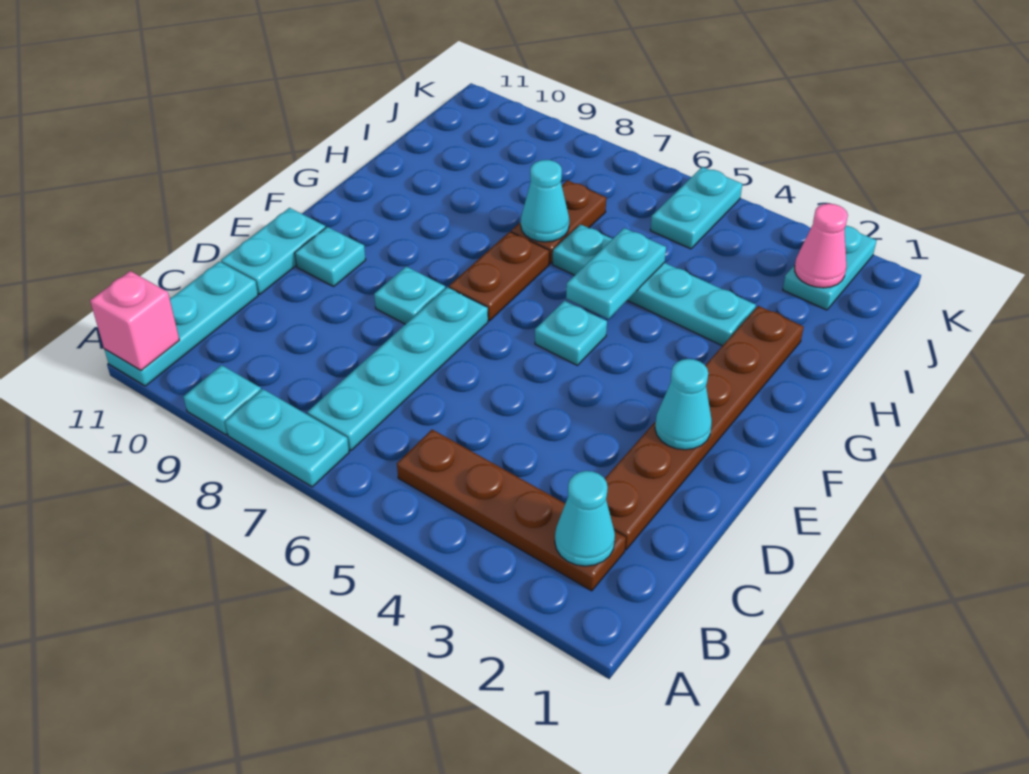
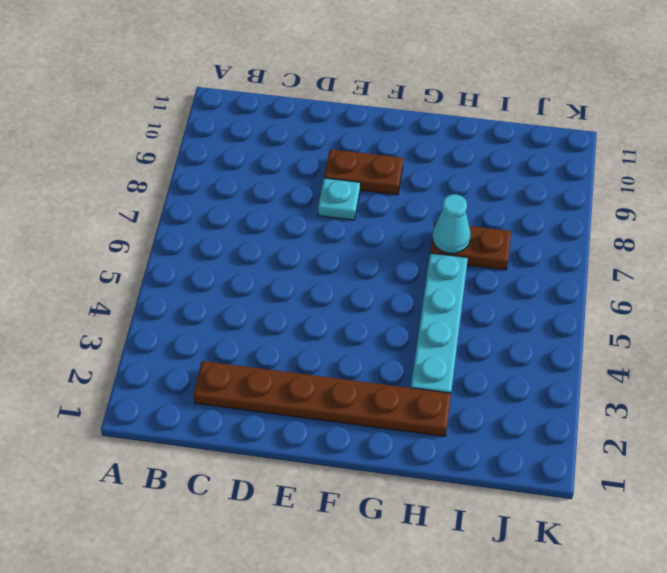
brown 1x2 plate [324,149,403,195] -> brown 1x2 plate moved to [449,232,549,321]
none -> cyan 1x2 plate [225,389,349,487]
none -> cyan 1x1 plate [184,365,261,435]
none -> cyan 1x3 plate [104,262,258,386]

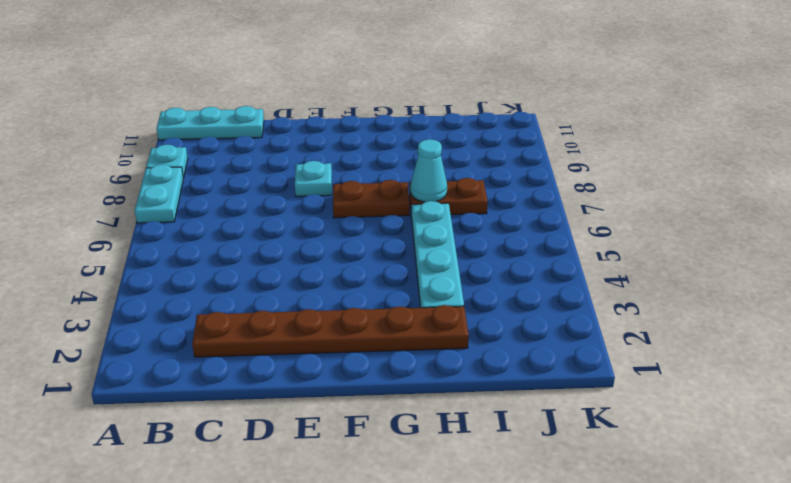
none -> brown 1x4 plate [397,430,626,591]
none -> cyan 1x4 plate [307,287,488,451]
none -> cyan 1x2 plate [221,208,326,294]

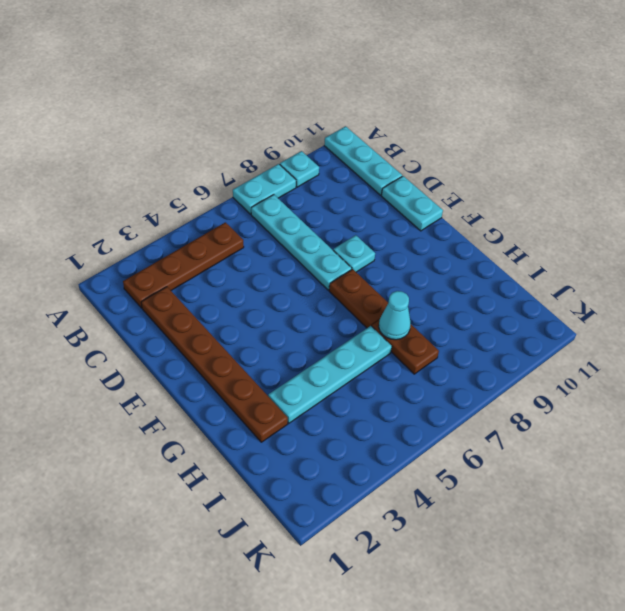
none -> cyan 1x1 plate [295,227,366,287]
none -> cyan 1x1 plate [535,301,607,365]
none -> cyan 1x2 plate [783,226,877,310]

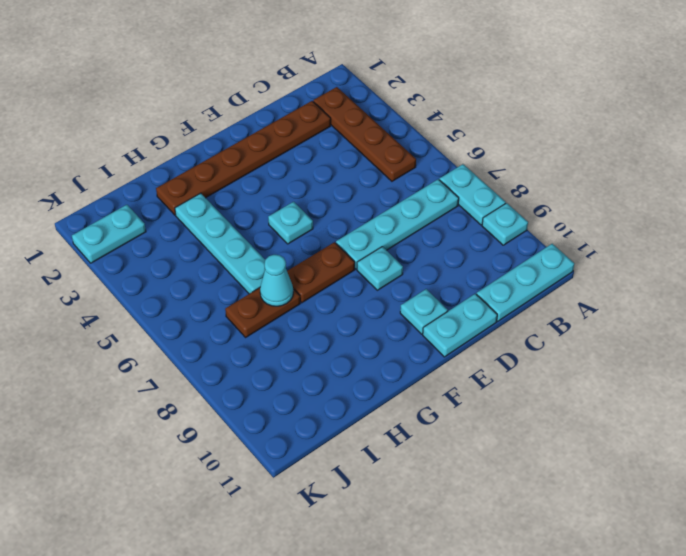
none -> cyan 1x2 plate [650,167,742,249]
none -> pink 1x1 brick [90,271,179,370]
none -> cyan 1x1 cone [555,471,615,566]

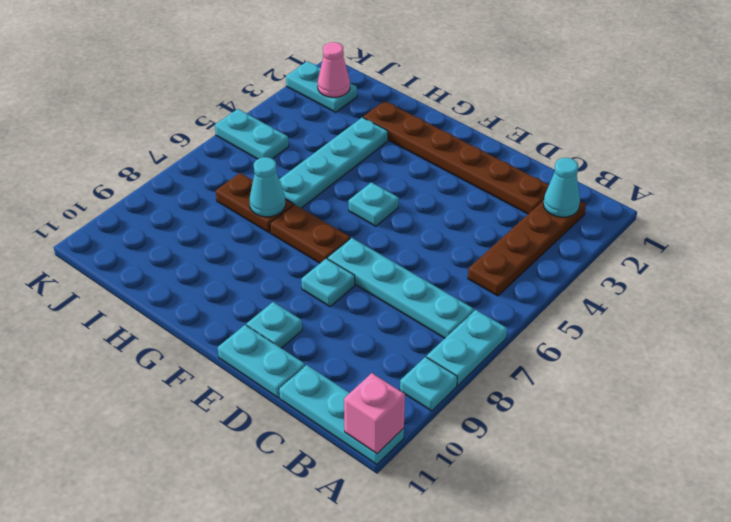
none -> cyan 1x1 cone [655,359,712,450]
none -> cyan 1x2 plate [566,228,666,319]

